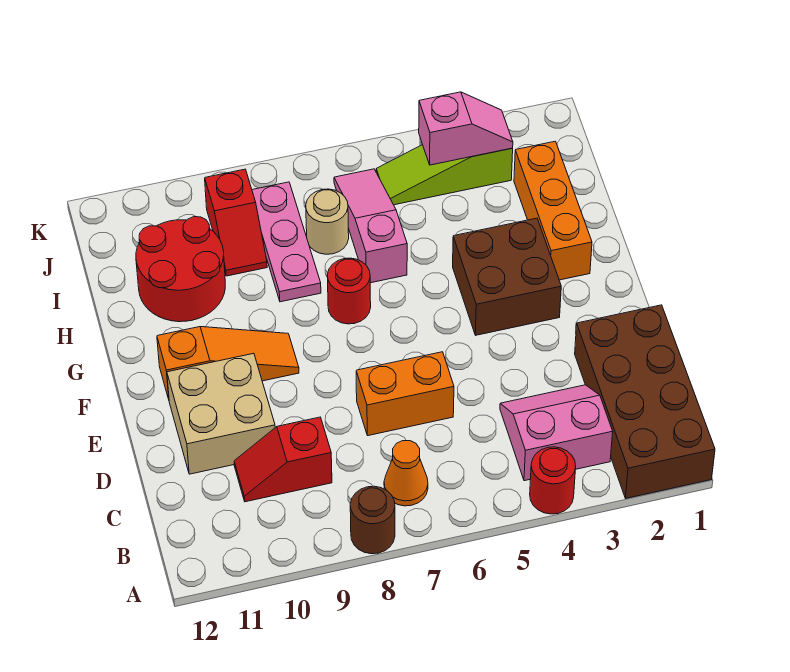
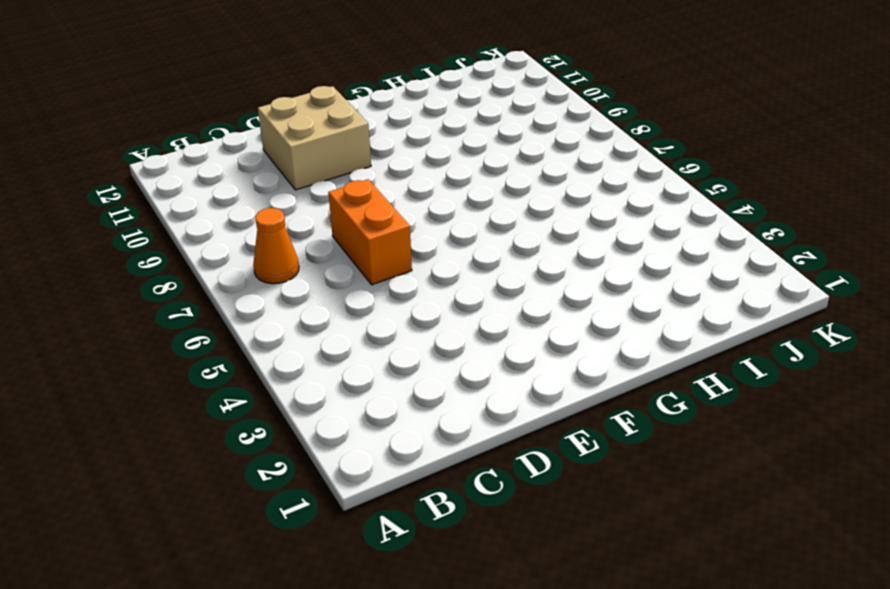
none -> brown 2x4 brick [575,305,715,498]
none -> red 1x1 round brick [530,447,576,514]
none -> brown 1x1 round brick [350,486,395,554]

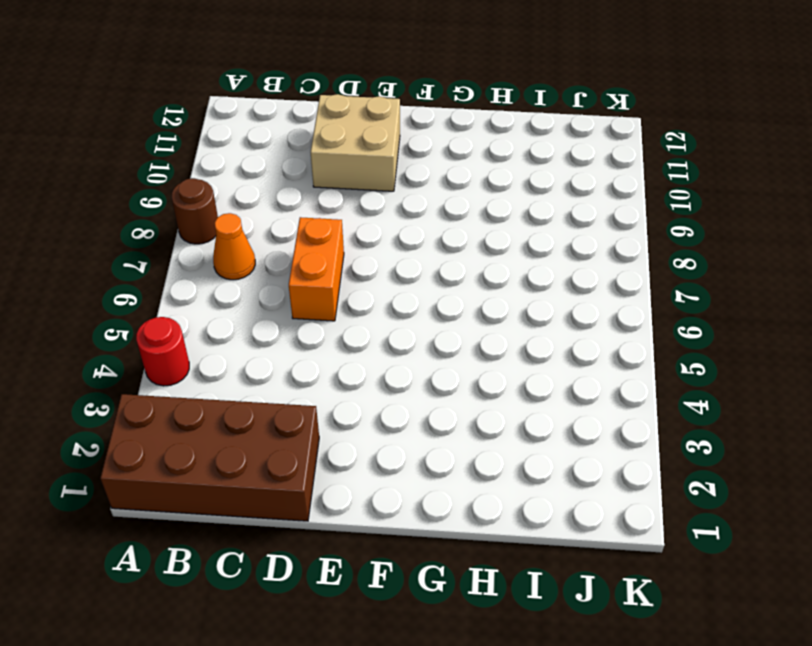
none -> pink 2x2 slope [500,385,613,481]
none -> red 1x2 slope [234,417,332,502]
none -> brown 2x2 brick [453,218,561,335]

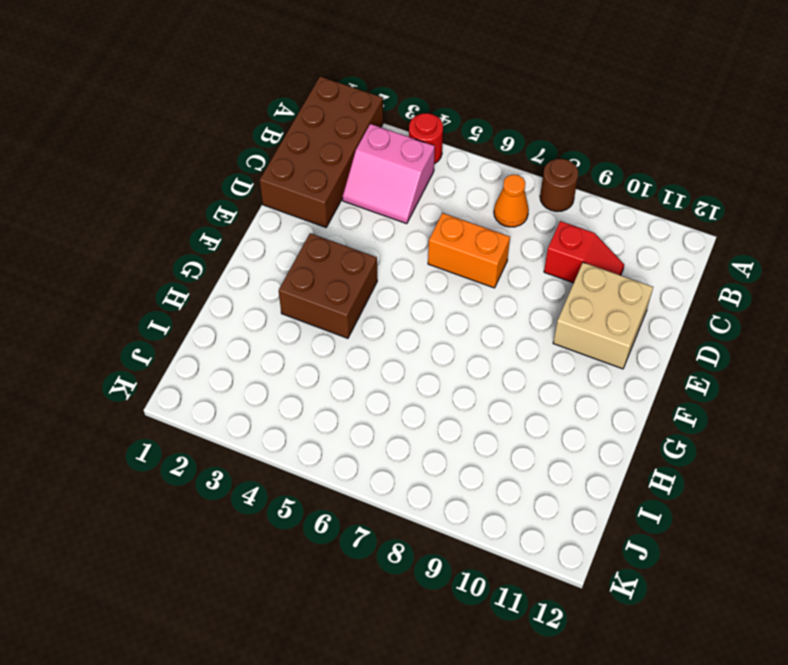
none -> orange 1x3 slope [157,327,299,399]
none -> orange 1x3 brick [514,141,592,280]
none -> red 1x1 round brick [327,258,371,324]

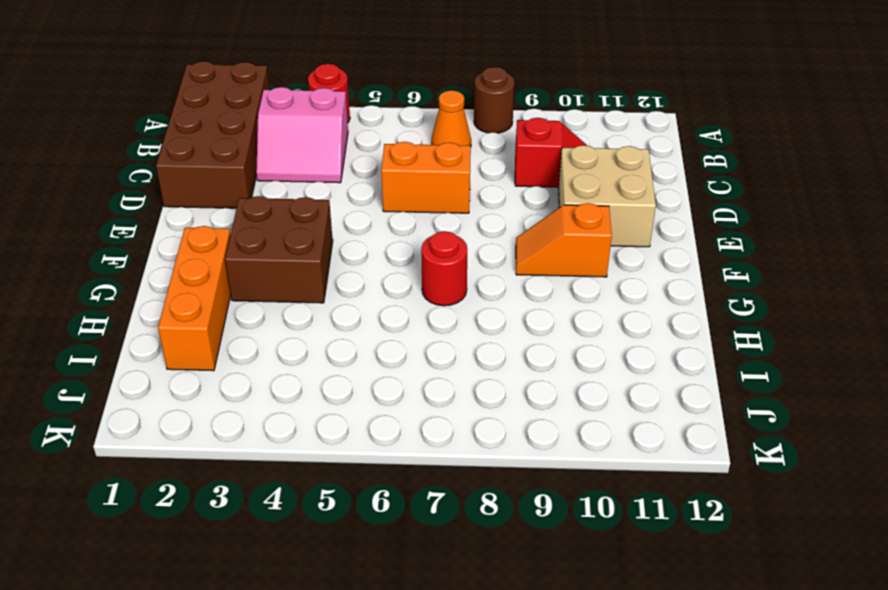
orange 1x2 slope [516,203,612,277] -> orange 1x3 slope [157,327,299,399]
none -> pink 1x3 slope [334,169,407,283]
none -> pink 1x3 plate [252,182,321,302]
none -> red 2x2 round brick [136,217,225,322]

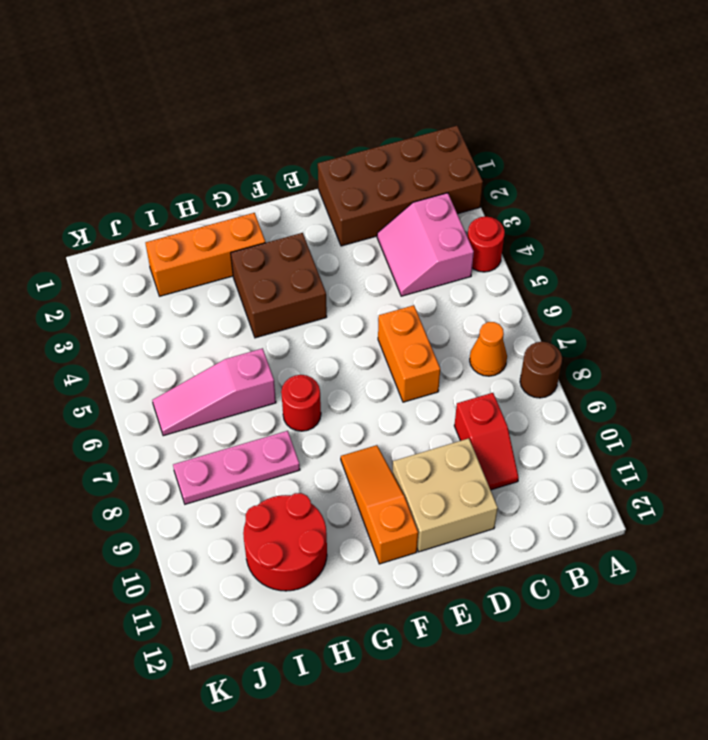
none -> tan 1x1 round brick [306,189,349,254]
none -> red 1x2 slope [205,169,267,276]
none -> lime 1x3 slope [376,145,513,205]

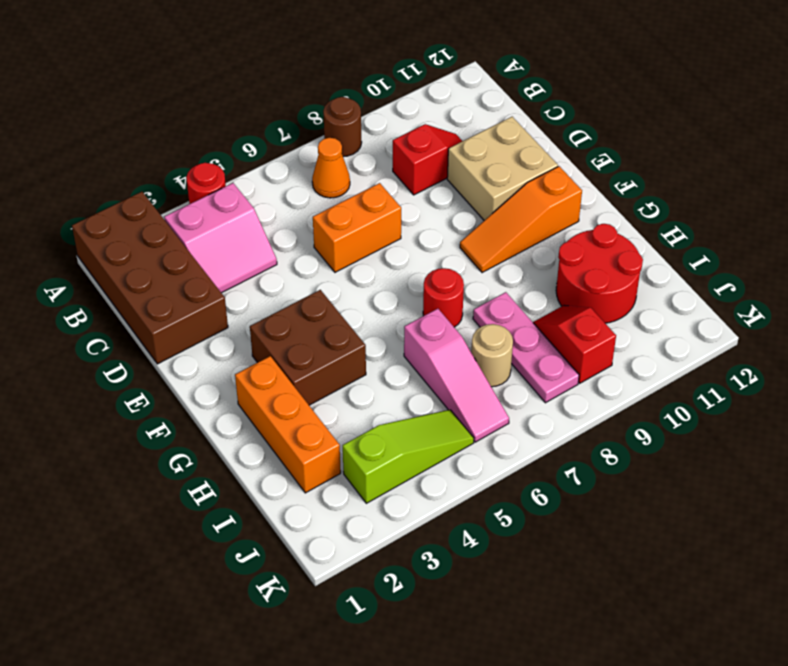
none -> pink 1x2 slope [419,92,513,165]

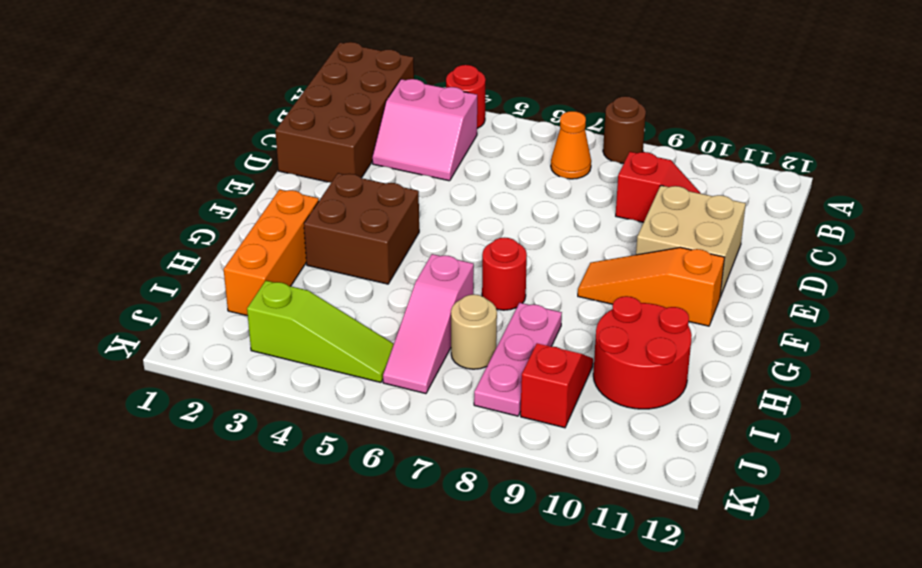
none -> orange 1x2 brick [356,352,454,436]
none -> pink 1x2 slope [419,92,513,165]

